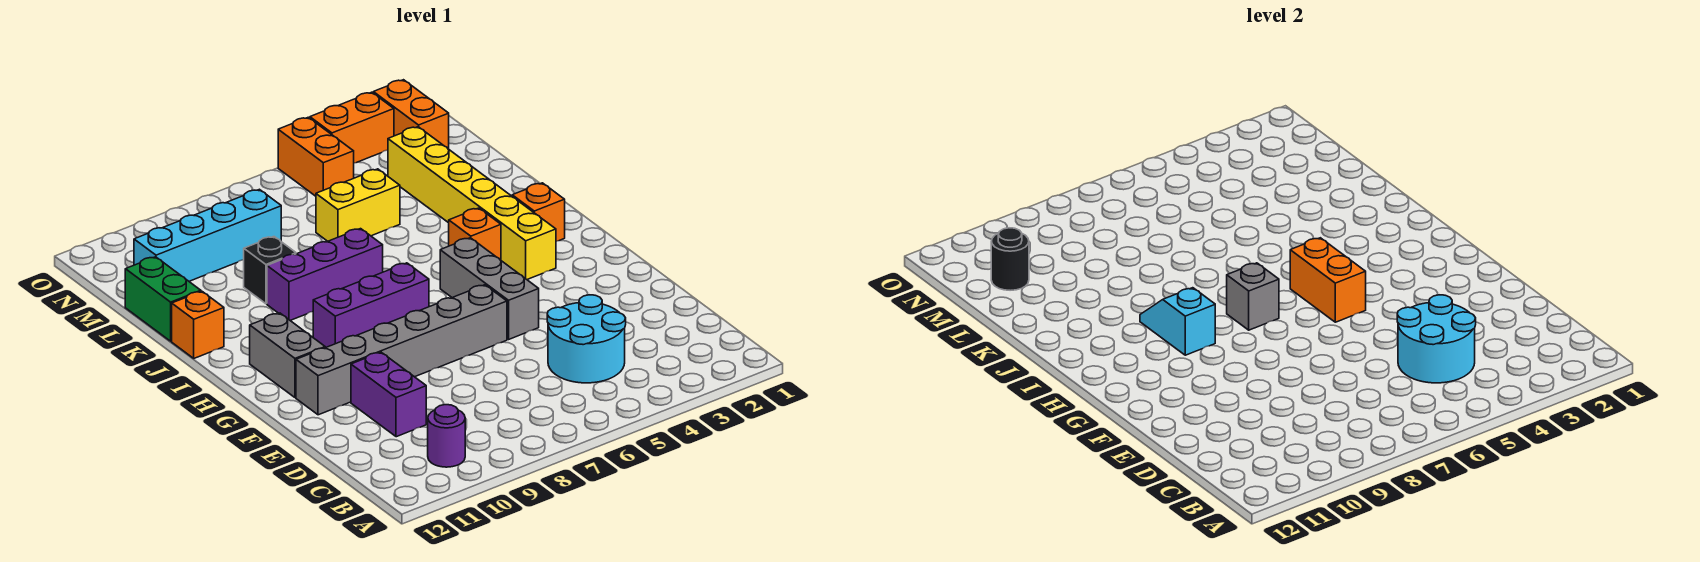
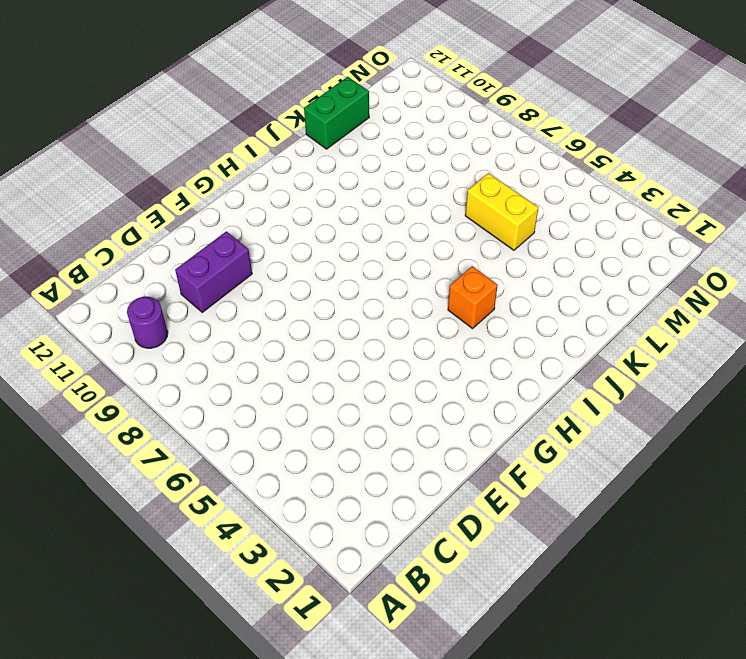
none -> cyan 2x2 round brick [547,295,626,383]
none -> grey 1x3 brick [440,238,539,339]
none -> grey 1x6 brick [296,285,507,415]

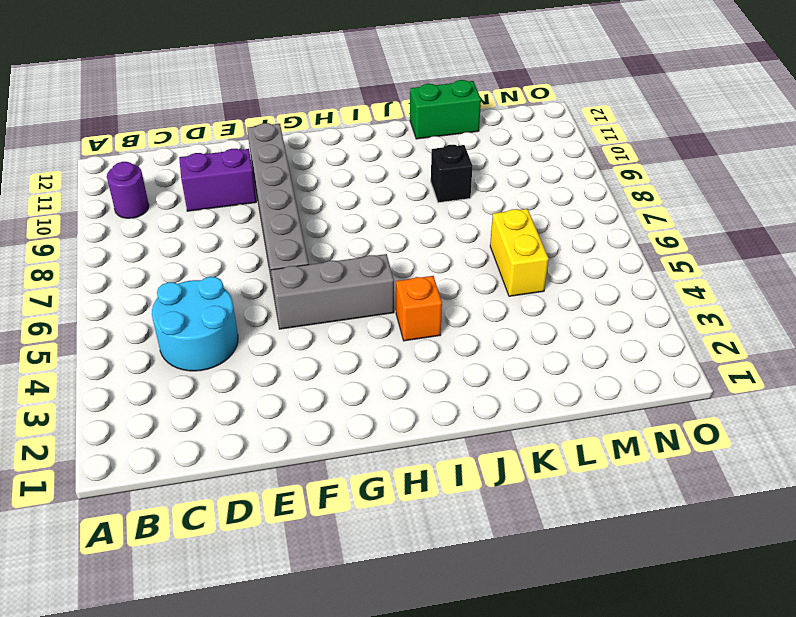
none -> grey 1x2 brick [250,313,325,398]
none -> yellow 1x6 brick [388,127,556,279]
none -> purple 1x3 brick [313,263,429,348]

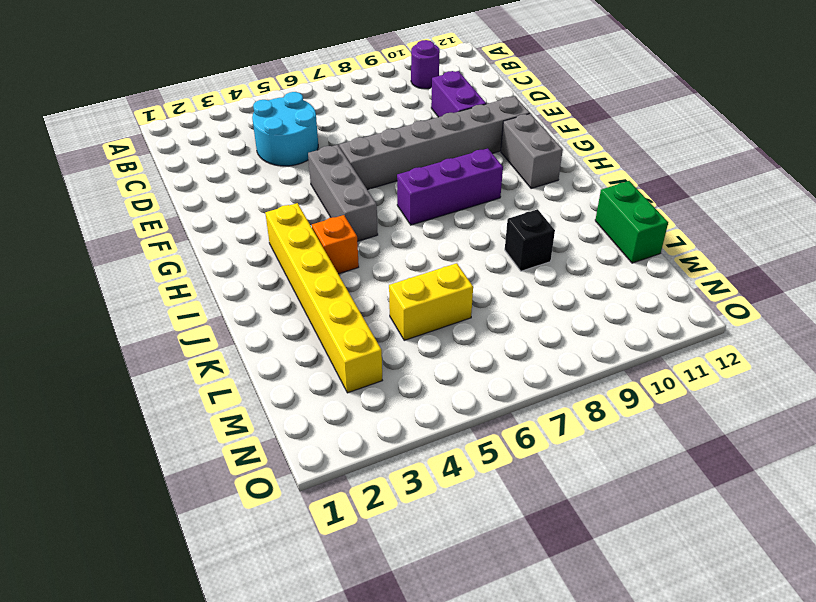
none -> orange 1x1 brick [512,183,565,241]
none -> purple 1x3 brick [267,229,383,320]
none -> orange 1x1 brick [172,291,224,358]

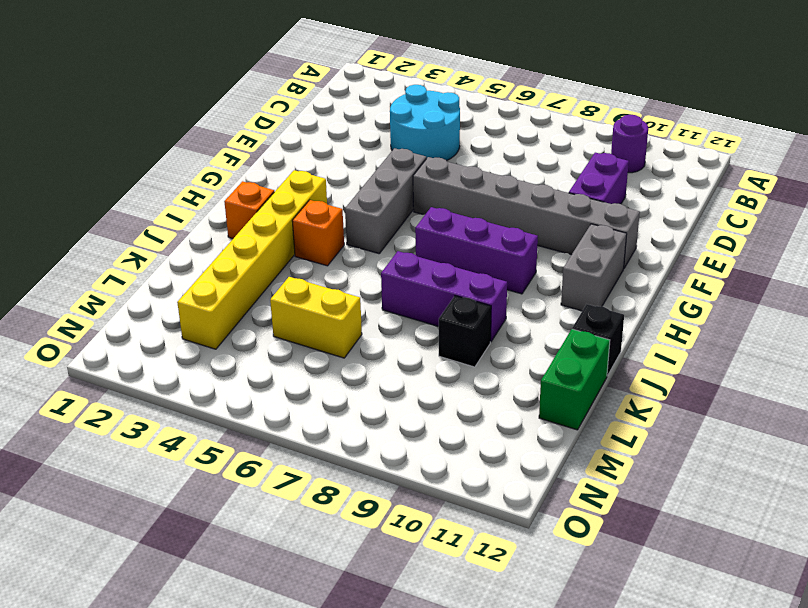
black 1x1 brick [572,304,624,376] -> orange 1x1 brick [172,291,224,358]
none -> cyan 1x4 brick [134,189,281,281]
none -> orange 1x2 brick [373,80,449,149]
none -> orange 1x2 brick [278,117,354,196]

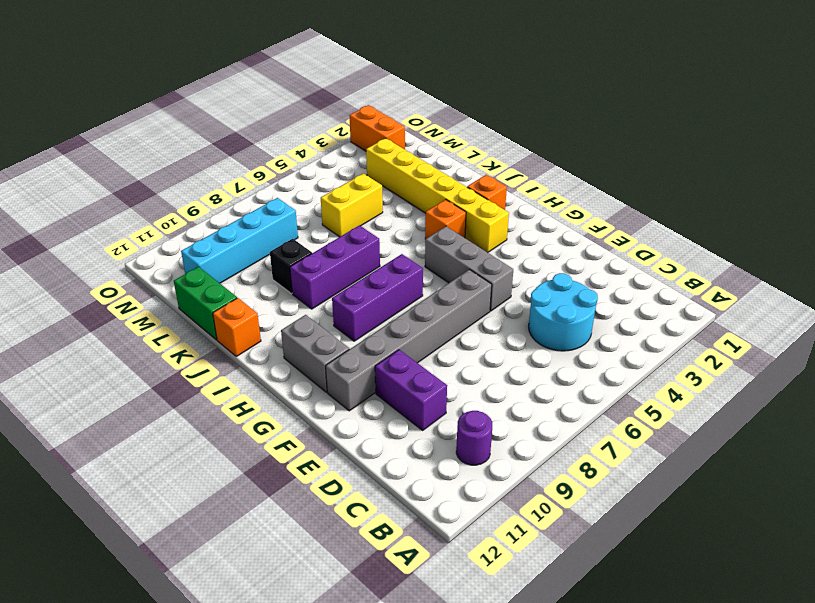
none -> orange 1x2 brick [278,117,354,196]
none -> orange 1x2 brick [310,92,394,163]
none -> cyan 2x2 round brick [1397,295,1476,383]

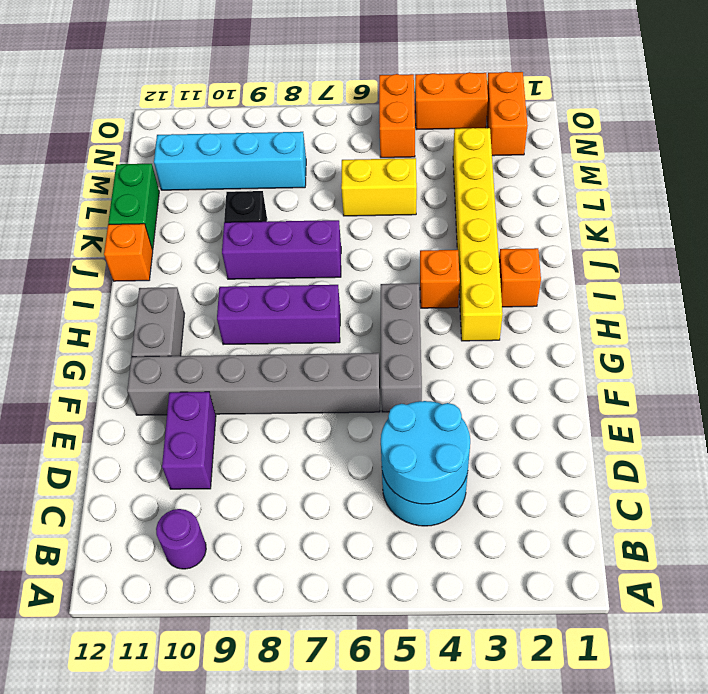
none -> orange 1x2 brick [1290,238,1366,322]
none -> grey 1x1 brick [1227,263,1279,330]
none -> cyan 1x2 slope [1140,288,1215,355]

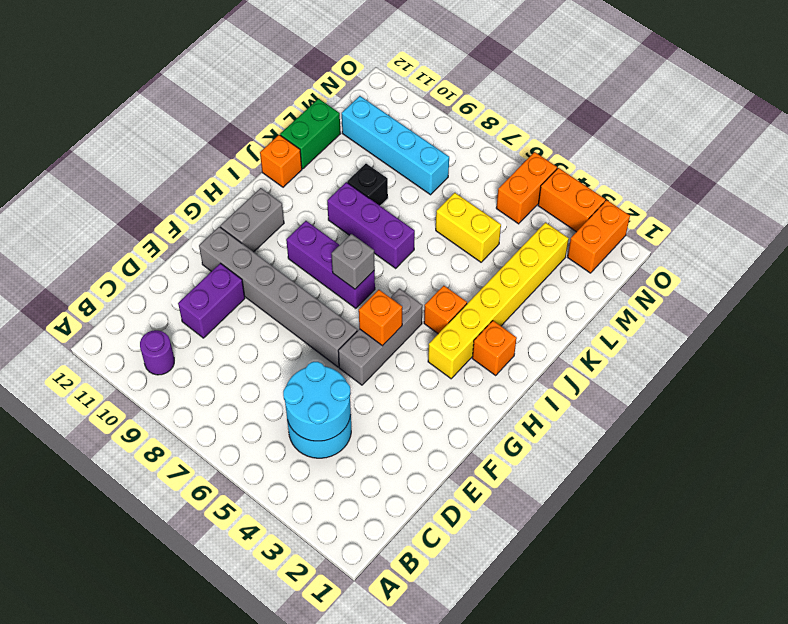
orange 1x1 brick [359,290,402,346] -> orange 1x2 brick [1290,238,1366,322]
none -> cyan 1x2 slope [1140,288,1215,355]
none -> black 1x1 round brick [991,228,1029,290]

